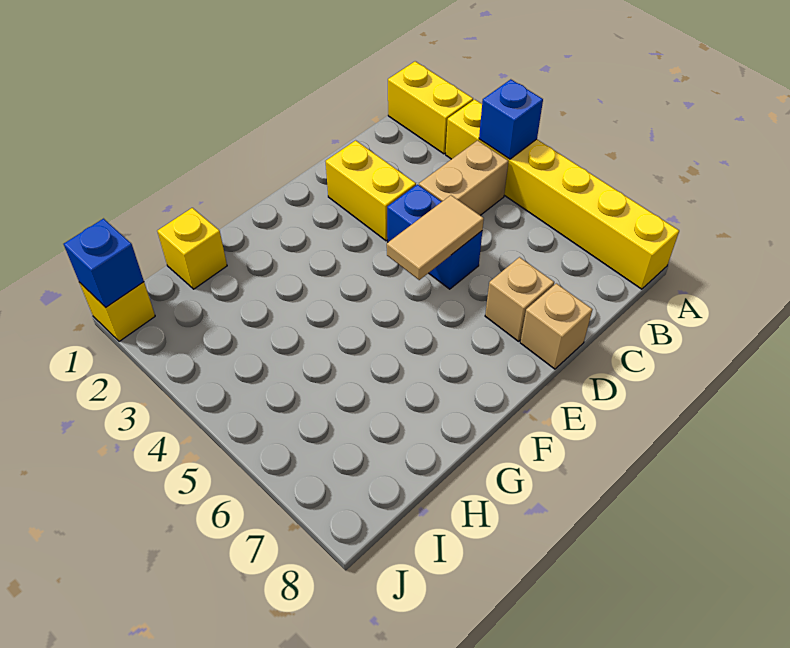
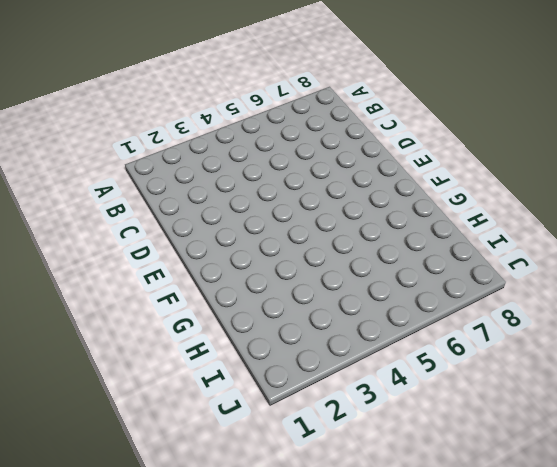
none -> yellow 1x2 brick [388,61,473,154]
none -> yellow 1x6 brick [446,99,679,289]
none -> tan 1x2 brick [419,140,508,215]

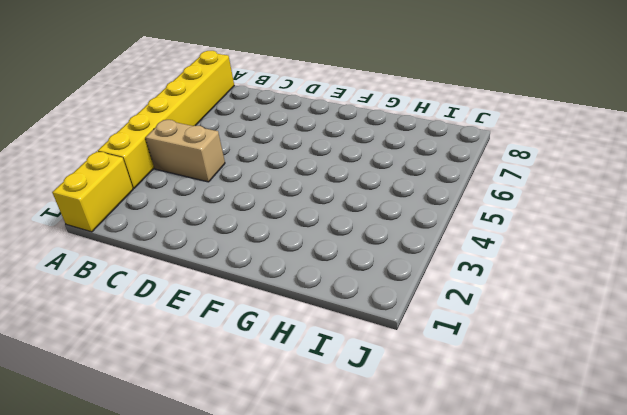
none -> yellow 1x2 brick [326,140,416,241]
none -> blue 1x2 brick [387,185,482,289]
none -> tan 1x1 brick [485,257,554,341]

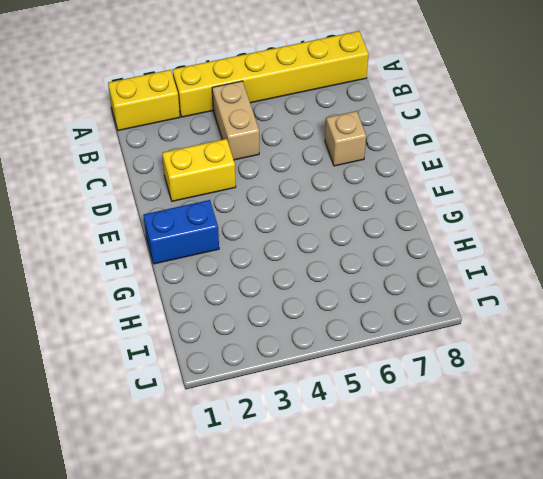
blue 1x2 brick [144,200,219,264] -> blue 1x2 brick moved to [387,185,482,289]
none -> tan 1x1 brick [520,283,592,369]
none -> yellow 1x1 brick [157,208,227,289]
none -> yellow 1x1 brick [79,282,155,341]

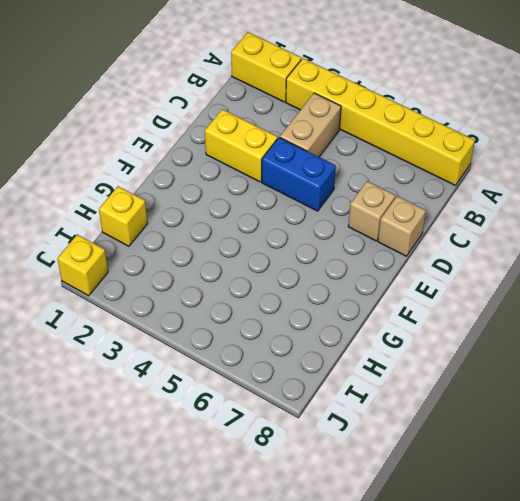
none -> blue 1x1 brick [479,79,543,159]
none -> tan 1x2 tile [387,195,484,280]
none -> blue 1x1 brick [64,219,144,307]

